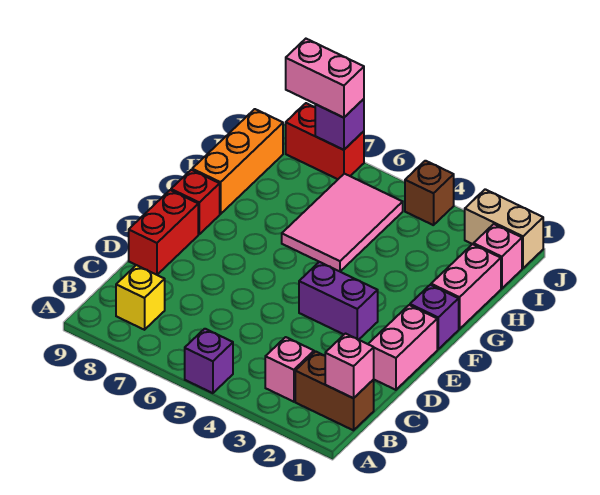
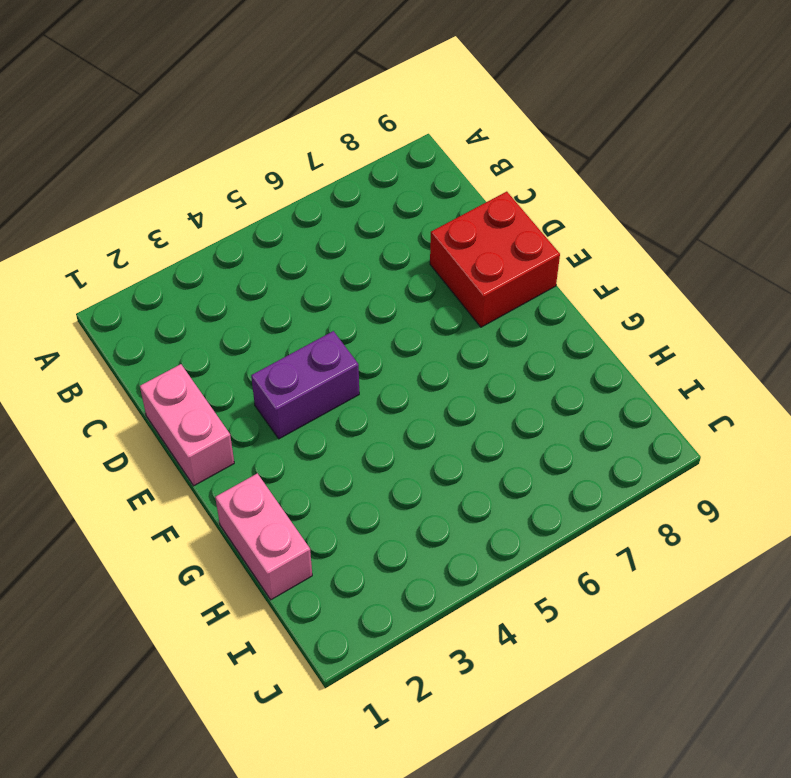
red 2x2 brick [430,192,560,327] -> red 1x2 brick [129,190,198,275]
none -> purple 1x1 brick [185,329,233,393]
none -> brown 1x2 brick [295,351,374,430]
none -> pink 1x1 brick [265,337,314,402]

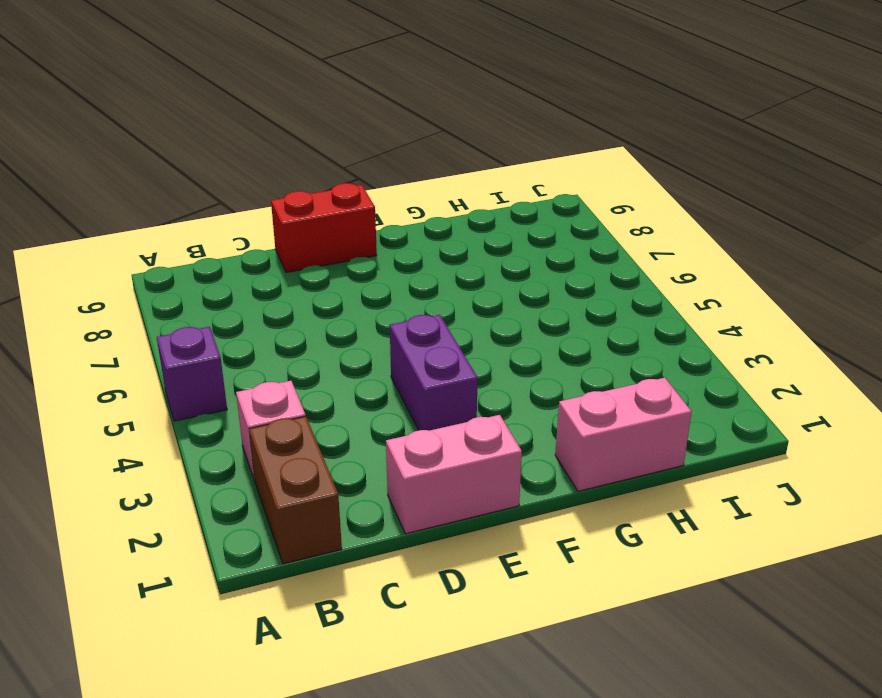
none -> yellow 1x1 brick [116,265,165,330]
none -> purple 1x1 brick [410,285,459,349]
none -> red 1x1 brick [171,170,220,234]

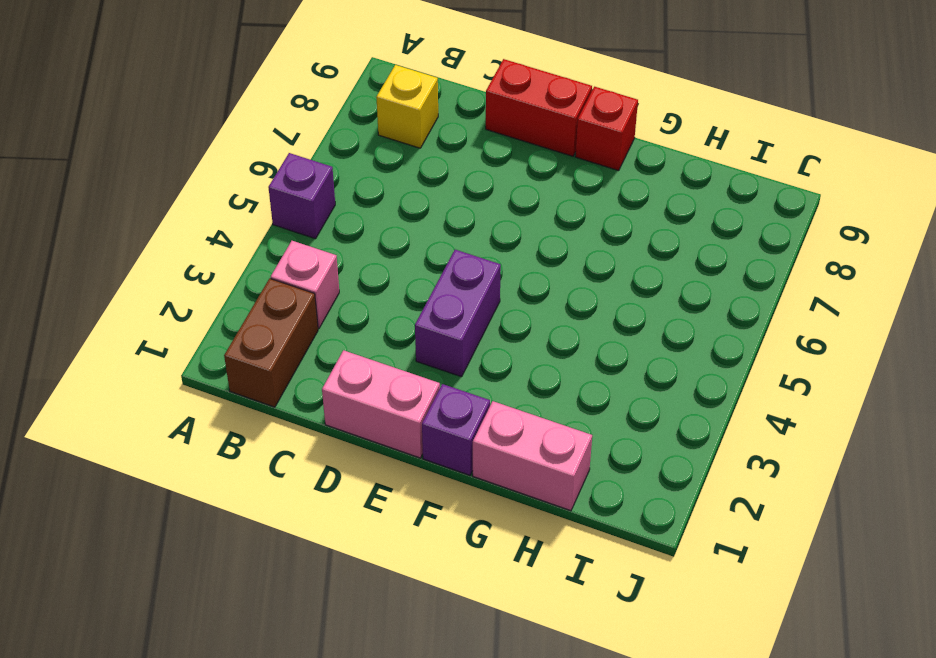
none -> pink 2x3 tile [282,174,403,271]
none -> orange 1x3 brick [192,109,283,214]
none -> pink 1x1 brick [474,224,522,289]

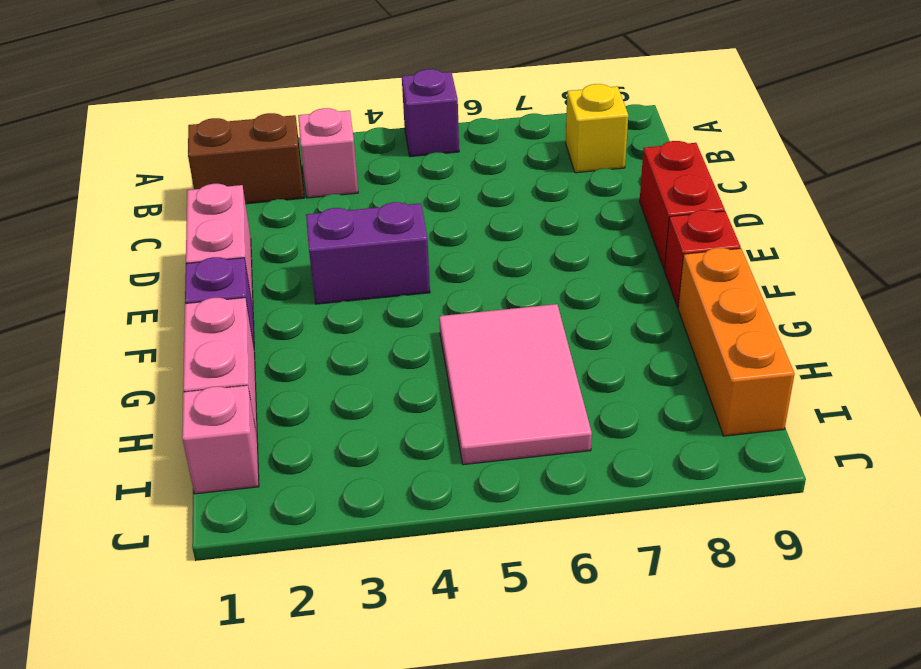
none -> tan 1x2 brick [465,189,543,268]
none -> brown 1x1 brick [405,161,454,225]
none -> red 1x2 brick [286,103,364,179]

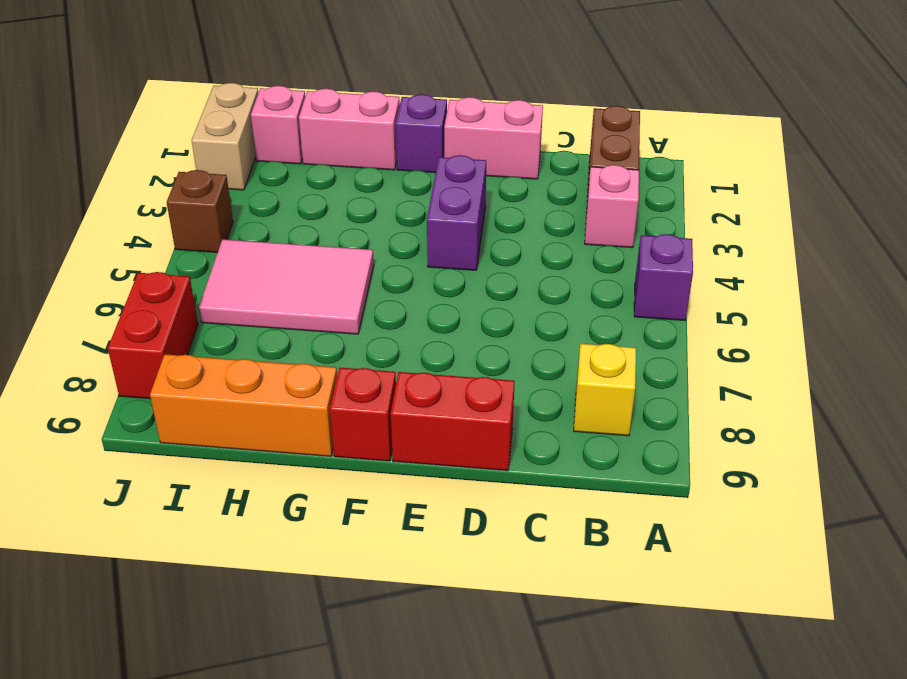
none -> pink 1x1 brick [325,334,374,398]
none -> purple 1x1 brick [315,99,364,150]
none -> pink 1x2 brick [286,39,364,118]

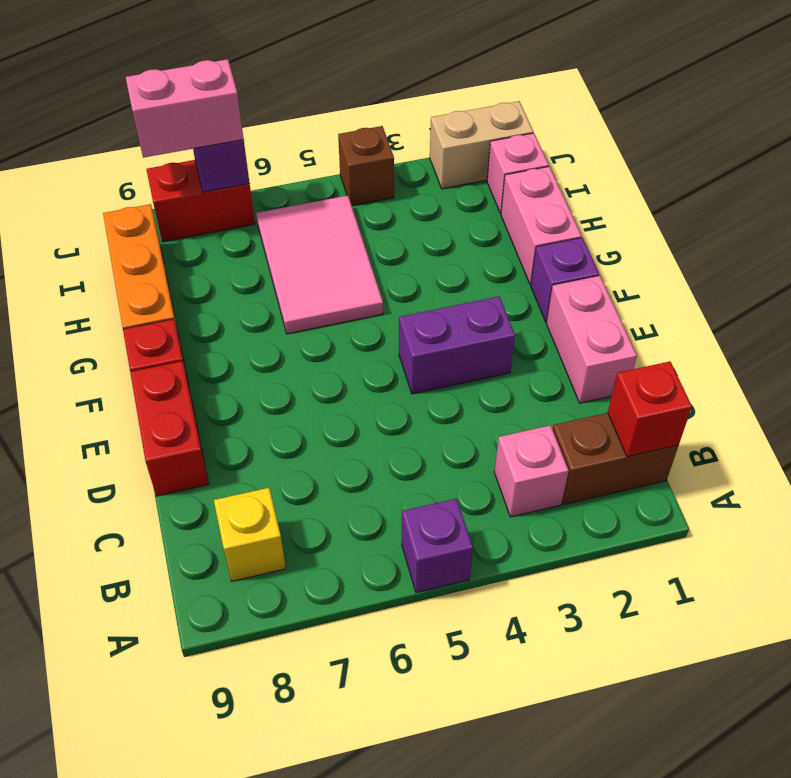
red 1x1 brick [608,361,692,457] -> pink 1x1 brick [325,334,374,398]

